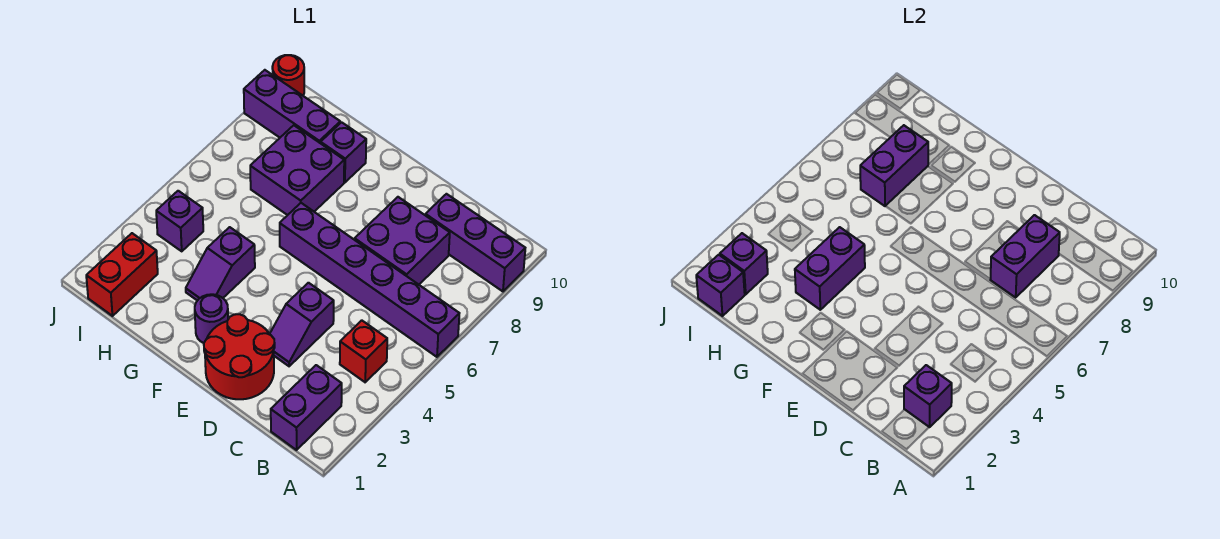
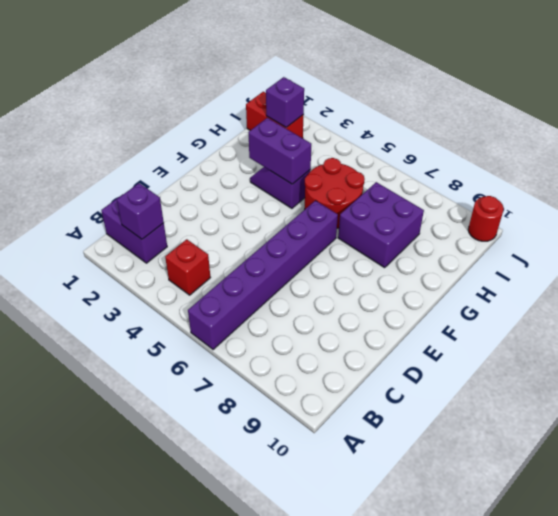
red 2x2 round brick [305,158,365,228] -> red 2x2 round brick moved to [204,314,275,399]
none -> purple 1x3 brick [425,194,525,291]
none -> purple 2x2 brick [355,197,450,284]
none -> purple 1x2 slope [270,283,334,366]

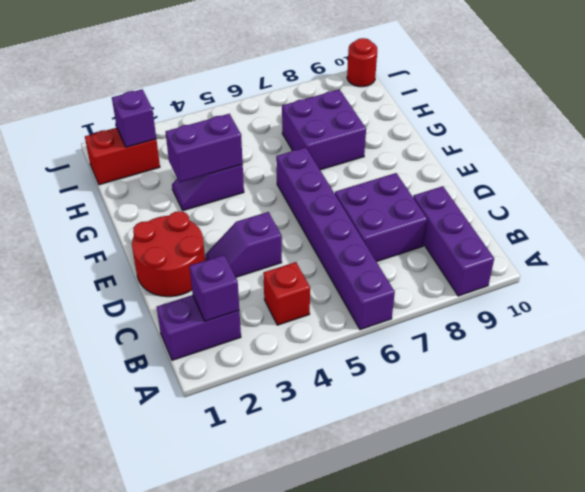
none -> purple 1x1 round brick [195,294,228,343]
none -> purple 1x1 brick [321,122,366,182]
none -> purple 1x3 brick [244,70,340,143]

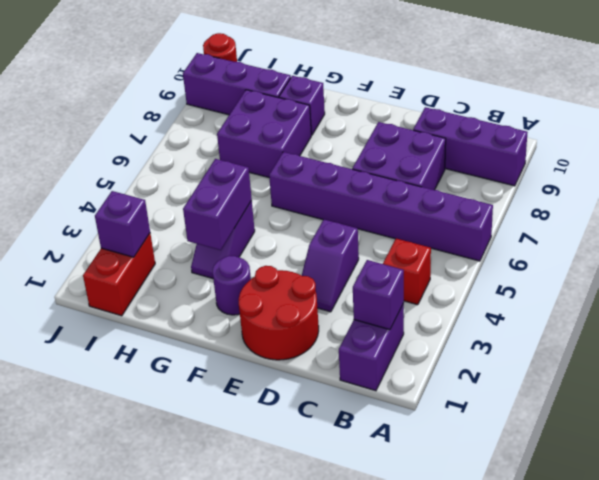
none -> purple 1x1 brick [156,191,203,251]
none -> purple 1x2 brick [990,215,1060,297]
none -> purple 1x2 brick [860,125,928,206]

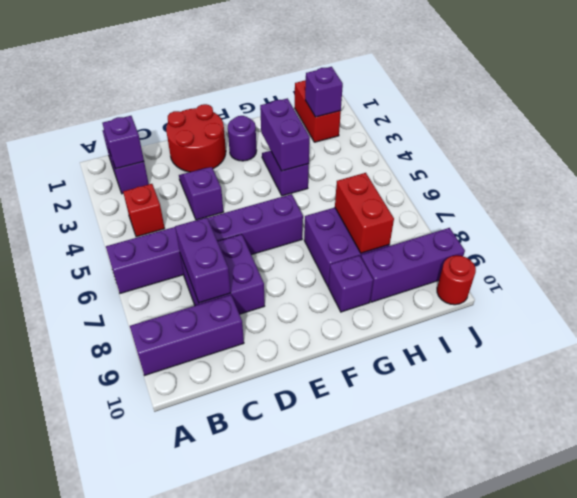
red 1x2 brick [335,173,394,253] -> purple 1x2 brick [860,125,928,206]
none -> purple 1x1 brick [156,191,203,251]
none -> purple 1x1 brick [696,255,745,316]

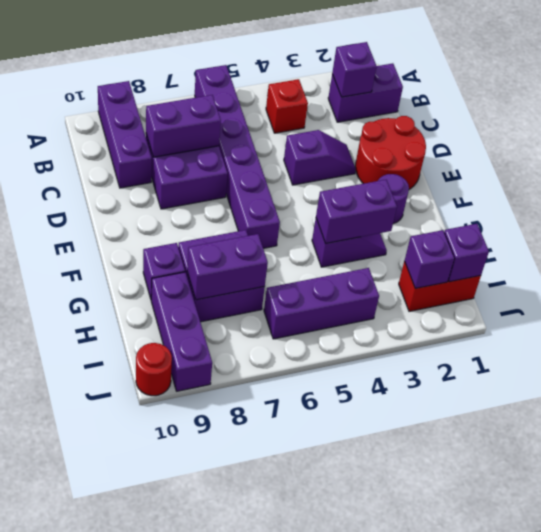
purple 1x3 brick [264,268,379,339] -> purple 1x1 brick [156,191,203,251]

